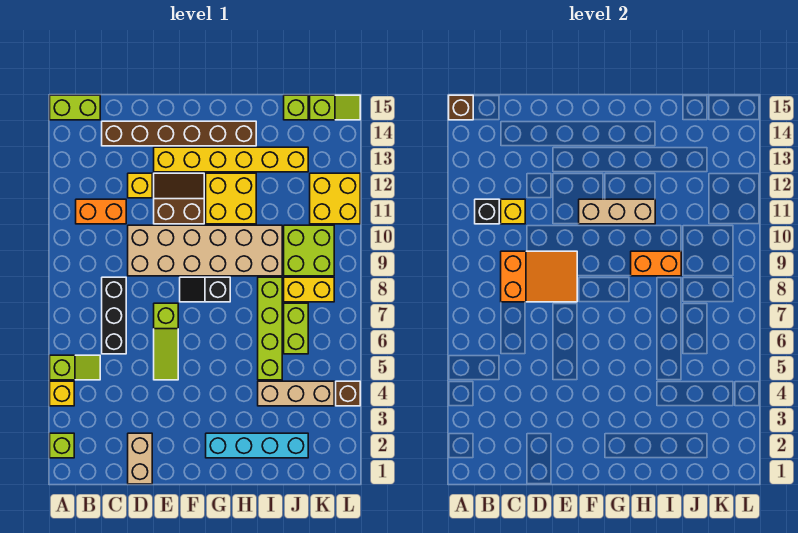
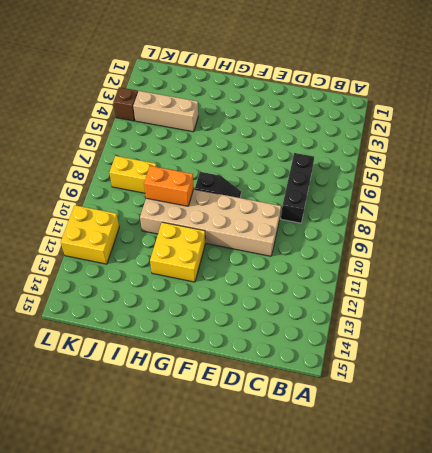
none -> lime 1x1 brick [50,433,74,458]
none -> yellow 1x1 brick [50,381,74,406]
none -> lime 1x2 slope [50,355,100,380]
none -> lime 1x2 brick [50,95,100,120]

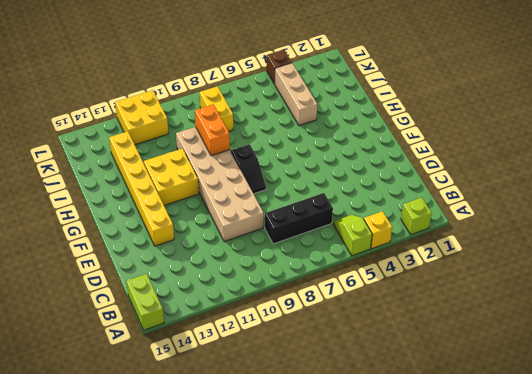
none -> orange 1x2 brick [76,199,126,224]
none -> brown 1x6 brick [102,121,256,146]
none -> tan 1x2 brick [128,433,152,484]
none -> yellow 1x1 brick [128,173,152,198]

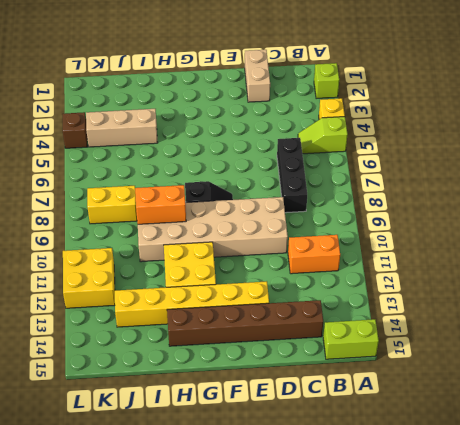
none -> yellow 1x1 brick [128,173,152,198]
none -> lime 1x3 slope [154,303,178,380]
none -> brown 2x2 slope [154,173,204,224]
none -> cyan 1x4 brick [206,433,308,458]

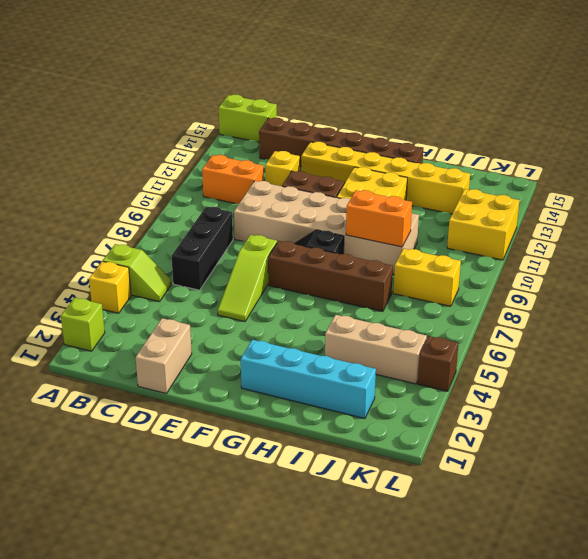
brown 1x4 brick [268,241,393,311] -> lime 1x4 brick [258,277,282,380]
none -> lime 1x2 brick [284,303,308,354]
none -> lime 2x2 brick [284,225,334,276]
none -> lime 1x1 brick [284,95,308,120]
none -> lime 1x2 slope [310,95,360,120]

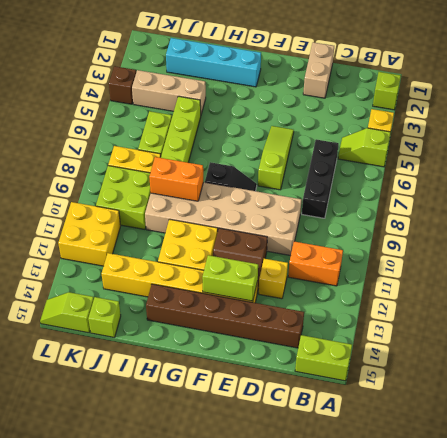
lime 1x2 brick [202,255,258,301] -> none
none -> brown 1x1 brick [449,95,473,120]
none -> black 1x1 brick [475,199,499,224]
none -> orange 2x3 slope [501,251,577,302]
none -> yellow 1x1 brick [501,199,525,224]

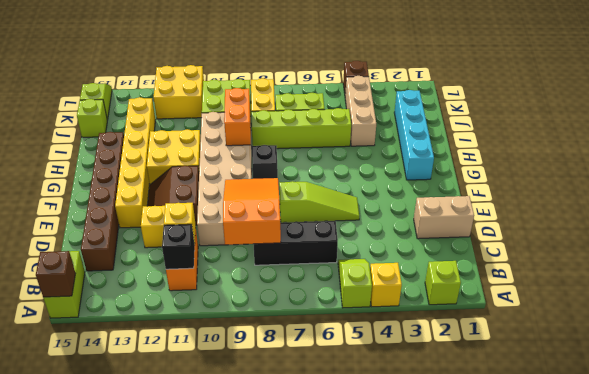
none -> tan 1x3 brick [579,199,655,224]

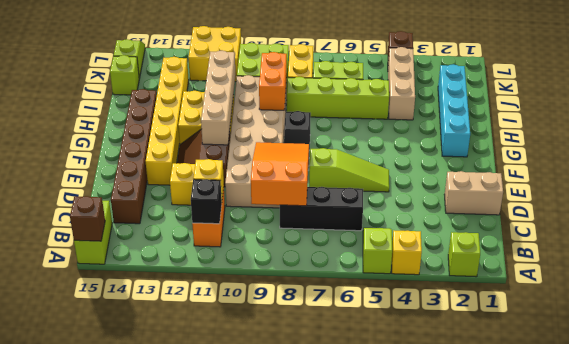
tan 1x4 brick [201,51,236,145] -> tan 1x3 brick [579,199,655,224]

